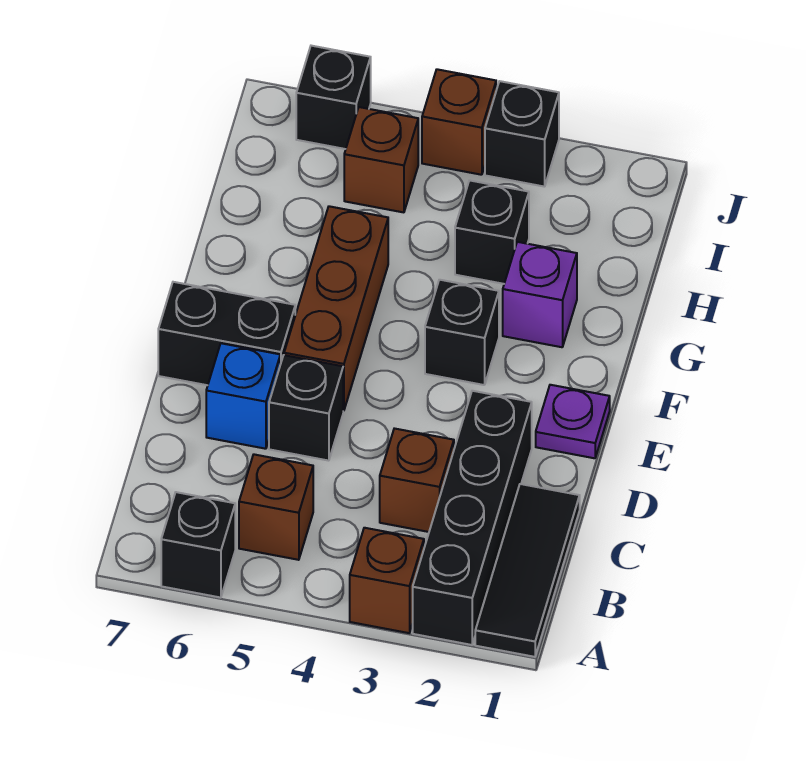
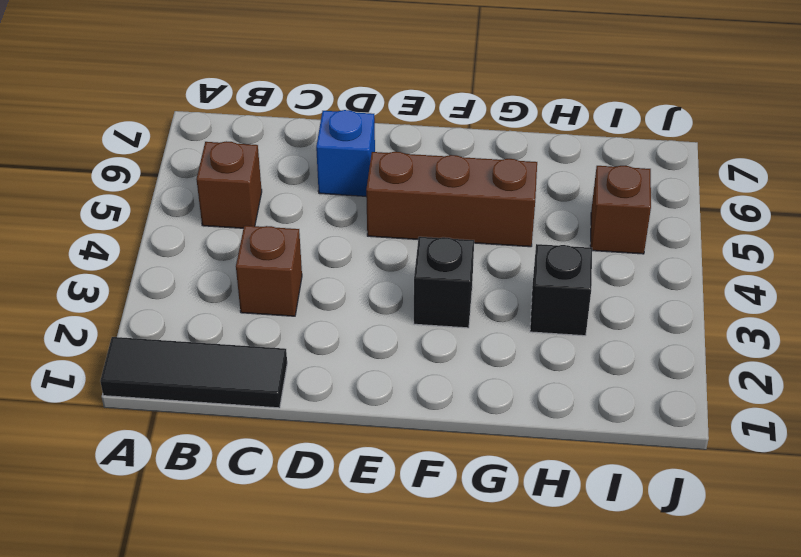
none -> black 1x4 brick [413,391,532,645]
none -> brown 1x1 brick [350,528,424,633]
none -> black 1x1 brick [161,492,235,598]

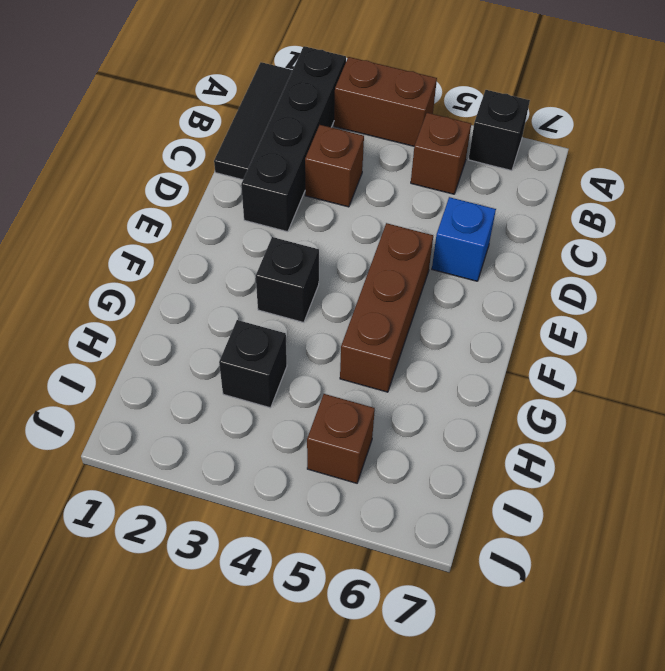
brown 1x2 brick [334,57,437,146] -> brown 1x1 brick [350,528,424,633]
none -> black 1x1 brick [269,355,343,461]
none -> purple 1x1 plate [536,385,610,458]
none -> black 1x2 brick [158,282,295,385]

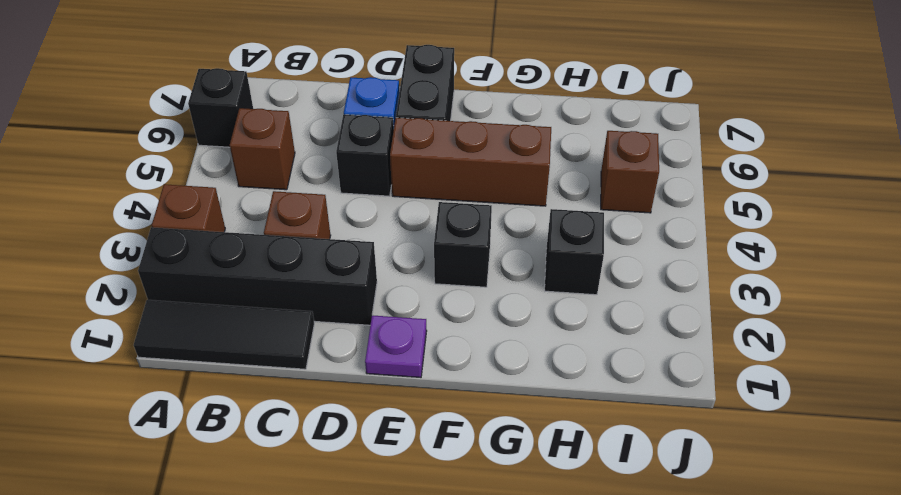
none -> purple 1x1 brick [503,242,577,347]
none -> black 1x1 brick [485,81,559,187]
none -> brown 1x1 brick [422,69,496,175]

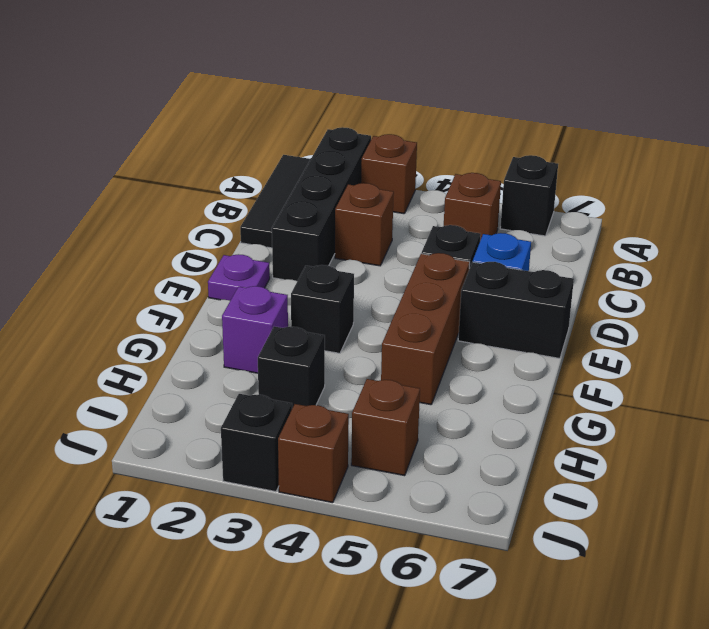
none -> black 1x1 brick [296,46,371,149]

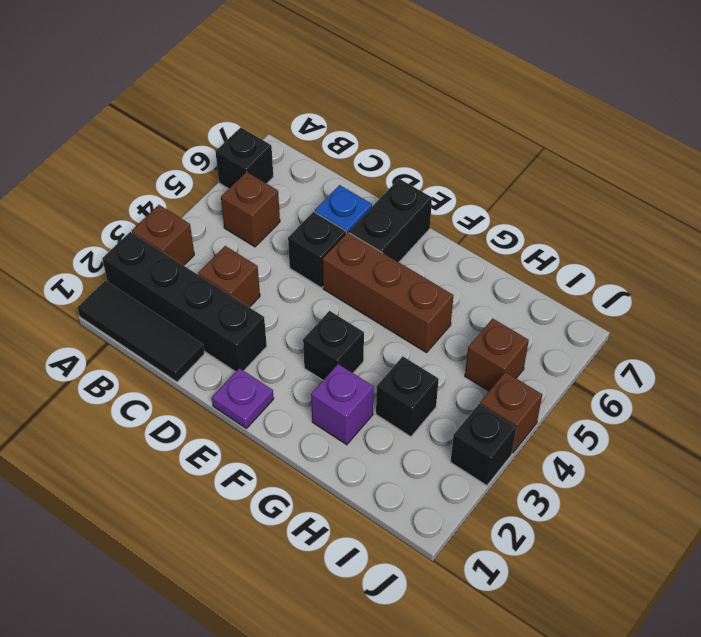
none -> black 1x1 brick [296,46,371,149]

